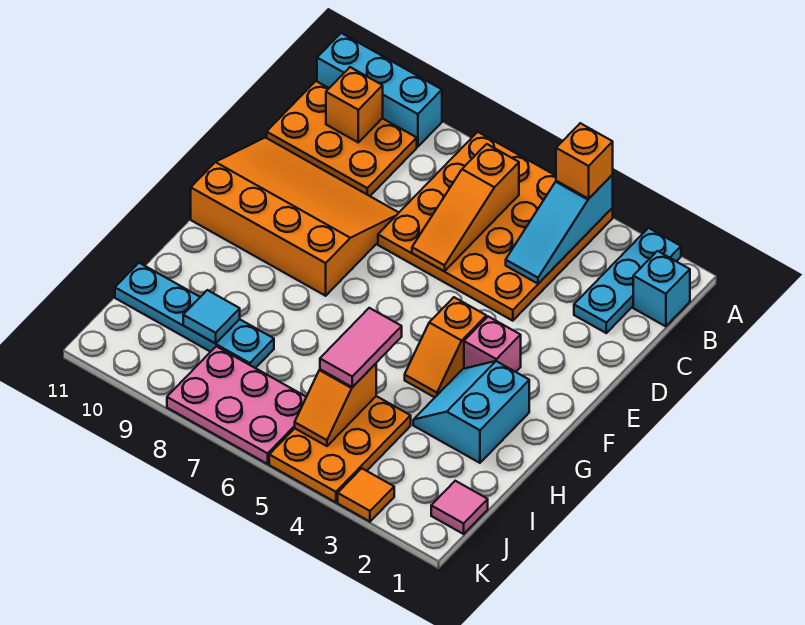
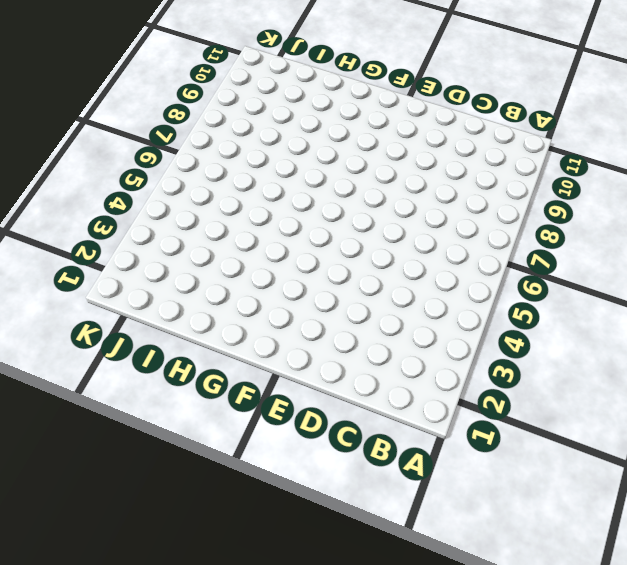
none -> cyan 1x3 plate [574,228,681,333]
none -> orange 4x4 plate [378,132,613,321]
none -> cyan 1x3 brick [317,33,442,147]

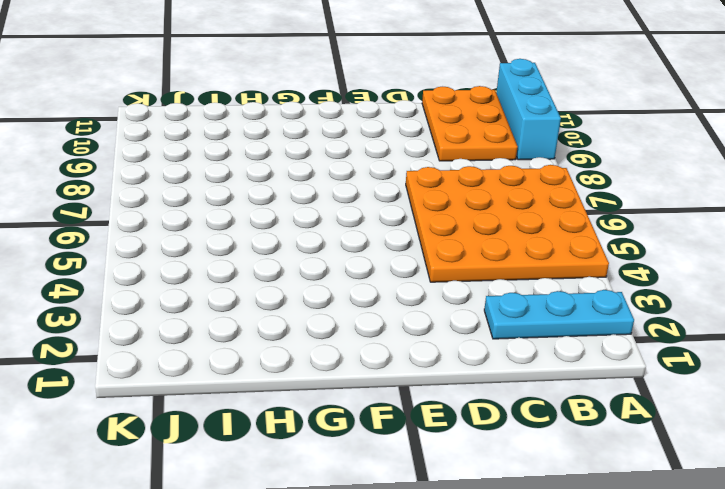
none -> cyan 1x1 brick [633,251,690,326]
none -> orange 3x4 slope [191,138,399,296]
none -> pink 1x1 brick [464,317,521,372]

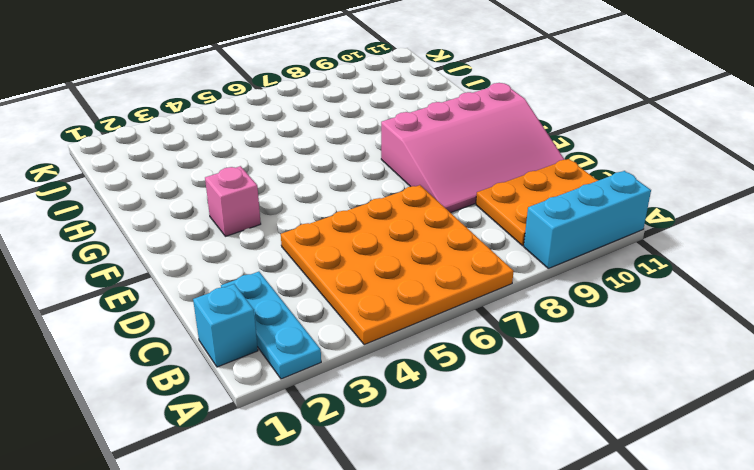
pink 3x4 slope [381,83,565,213] -> orange 3x4 slope [191,138,399,296]
none -> orange 1x2 slope [405,297,486,397]
none -> cyan 2x2 slope [413,361,529,463]
none -> orange 2x3 plate [269,396,411,502]

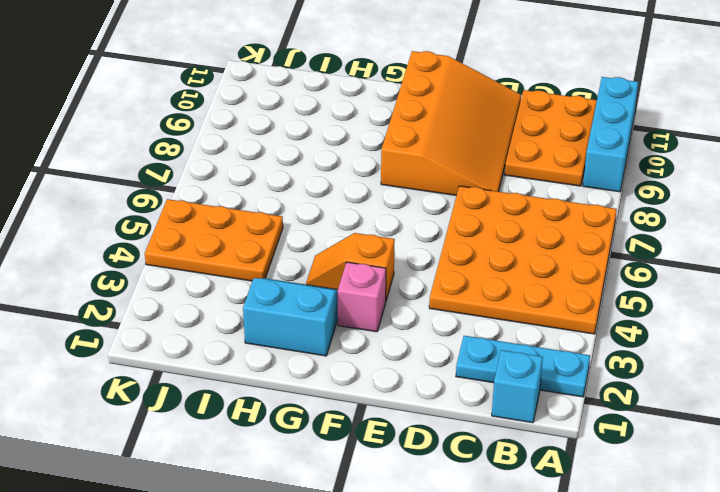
none -> cyan 1x4 plate [115,263,274,368]
none -> pink 1x1 tile [431,481,488,534]
none -> pink 2x3 plate [167,346,306,464]

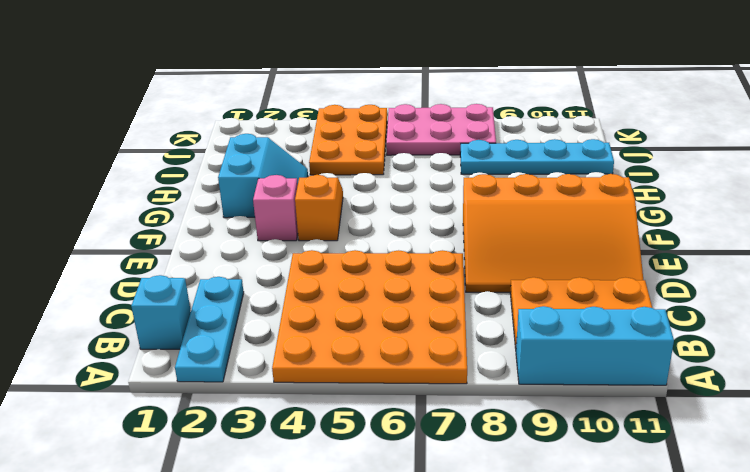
none -> pink 1x1 tile [431,481,488,534]
none -> orange 1x1 tile [338,468,394,522]
none -> cyan 1x3 slope [506,175,613,284]

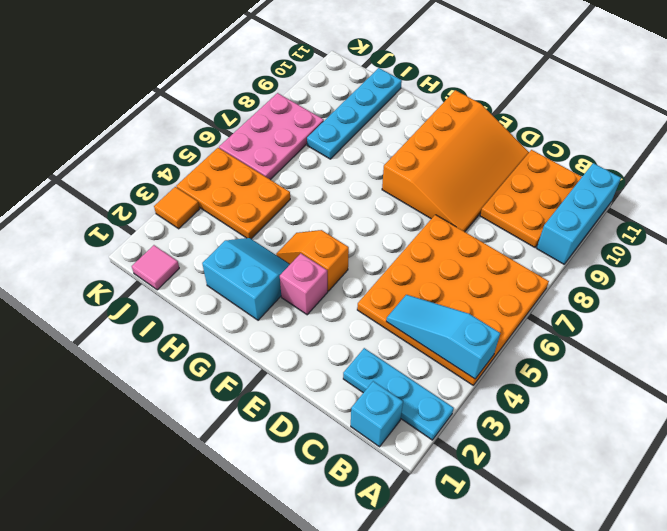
none -> orange 1x3 slope [412,144,519,271]
none -> orange 1x1 brick [326,67,383,142]
none -> orange 1x2 slope [295,364,376,446]

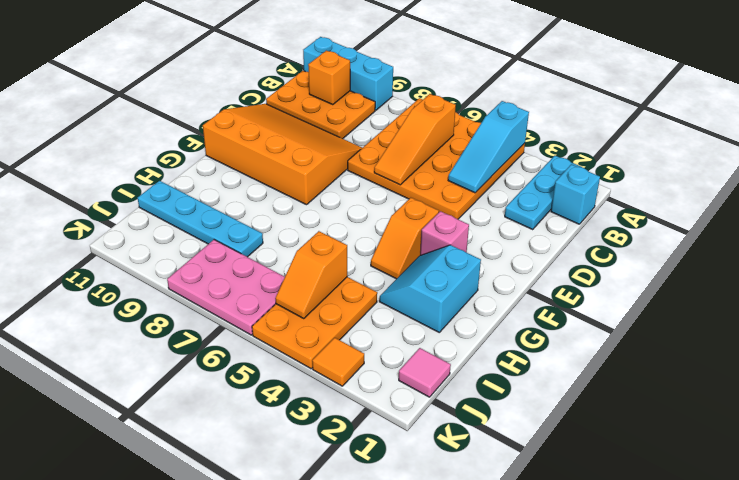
none -> cyan 1x1 tile [183,290,240,344]
none -> orange 1x1 brick [556,123,613,199]
none -> pink 1x2 tile [320,308,402,387]

